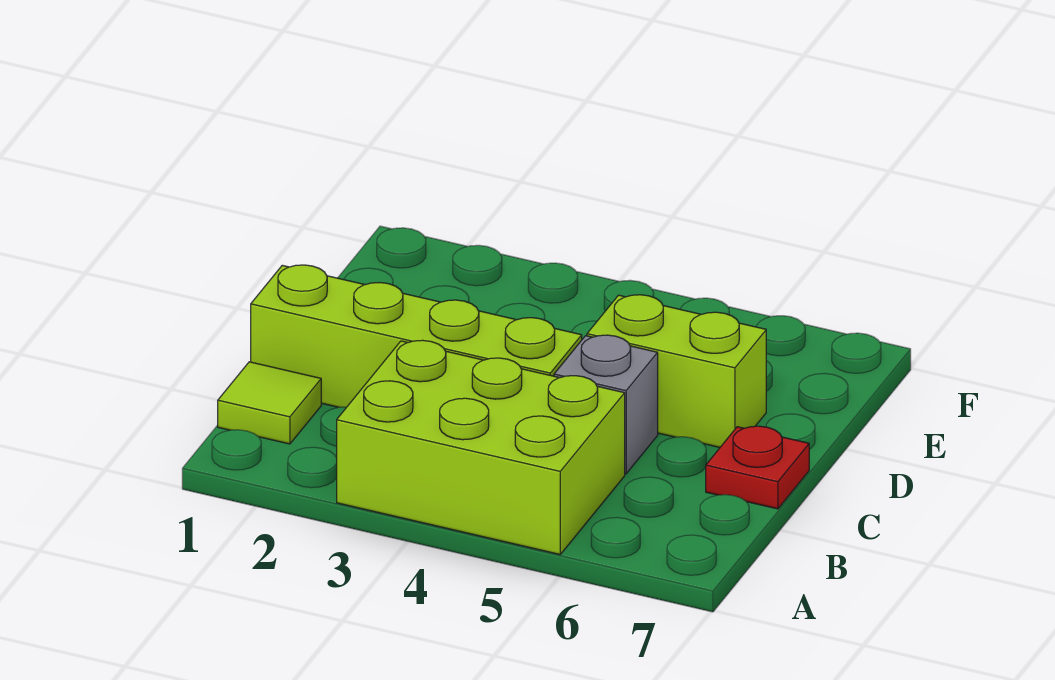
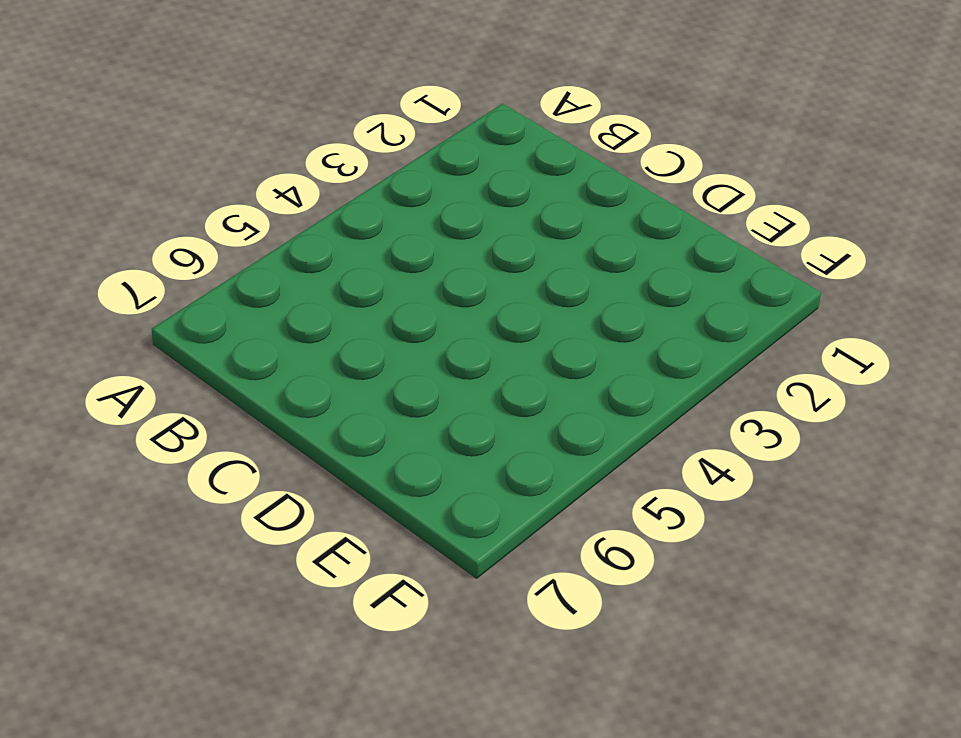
none -> lime 2x3 brick [337,340,625,554]
none -> lime 1x1 tile [218,362,321,444]

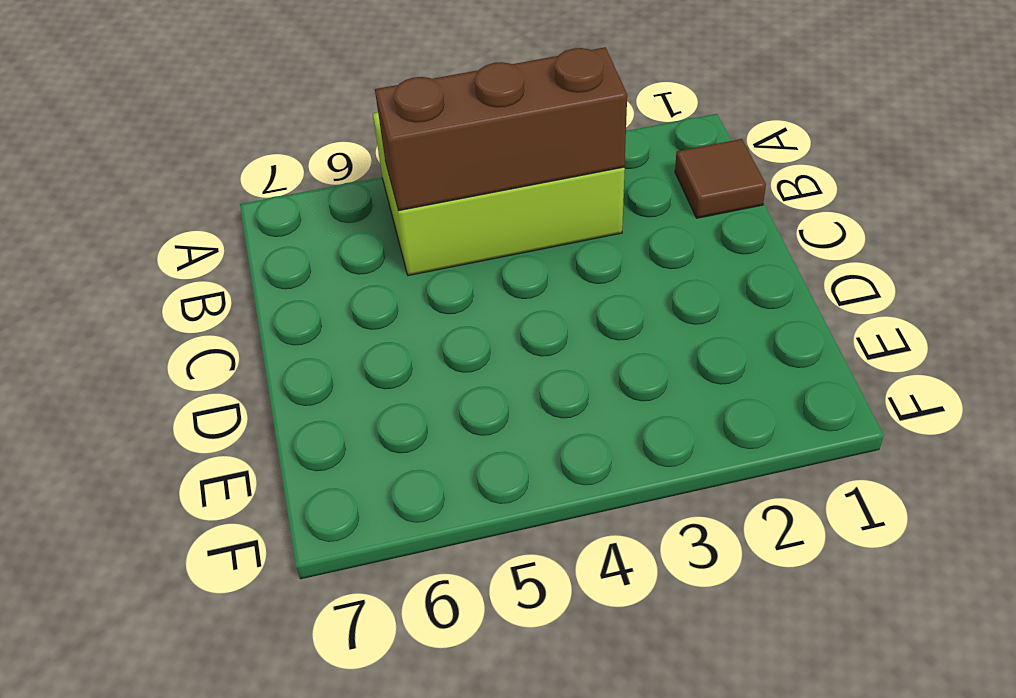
brown 1x1 tile [675,139,766,218] -> lime 1x1 tile [218,362,321,444]
brown 1x3 brick [375,47,627,211] -> none
none -> lime 1x4 brick [251,265,582,407]
none -> grey 1x1 brick [554,335,658,474]

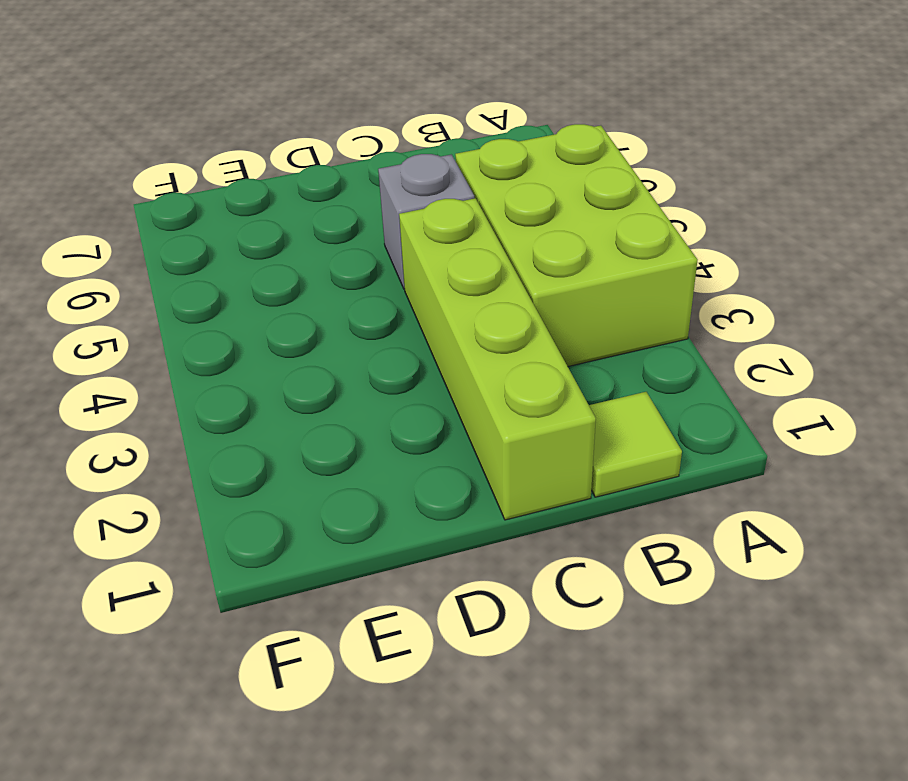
none -> red 1x1 plate [706,426,809,509]
none -> lime 1x2 brick [587,295,766,447]

